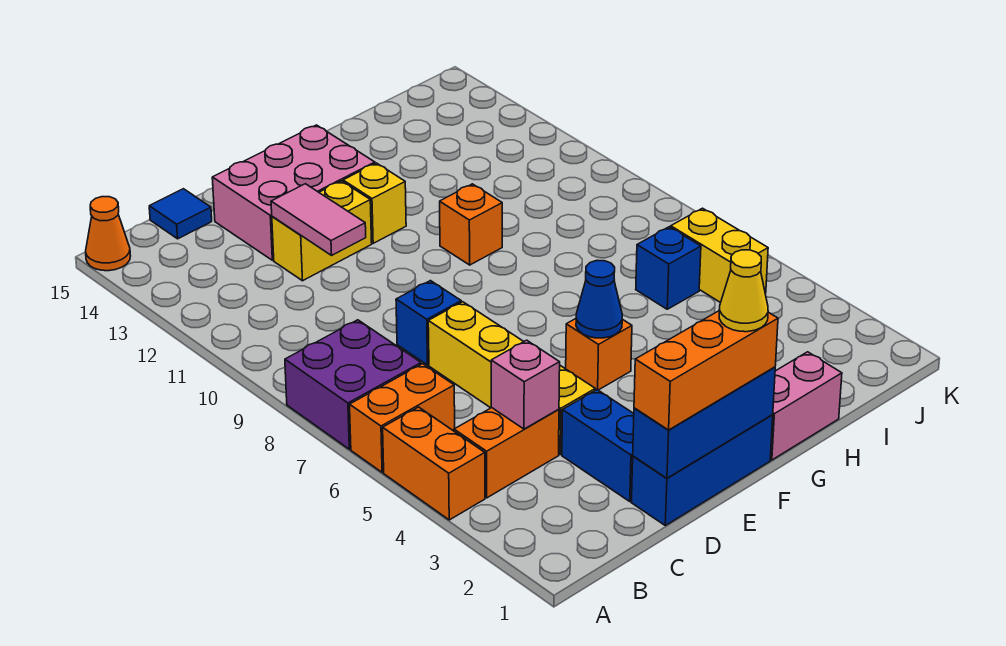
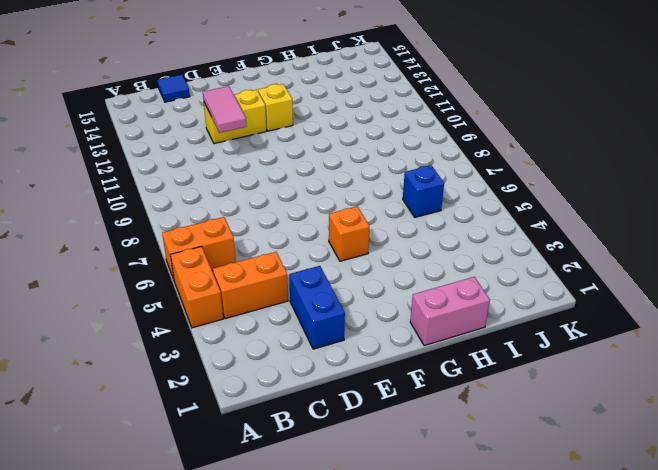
none -> purple 2x2 brick [285,320,421,449]
none -> orange 1x1 cone [86,197,130,271]
none -> blue 1x3 brick [631,415,773,525]

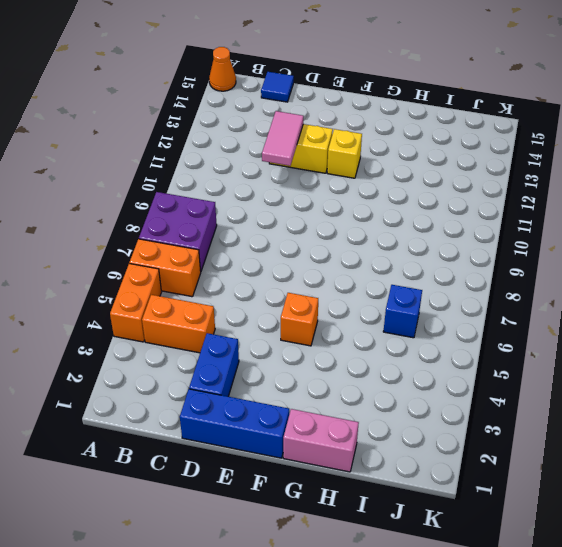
none -> yellow 1x4 brick [428,302,595,455]
none -> blue 1x1 brick [396,281,461,365]
none -> pink 2x3 brick [212,125,375,260]

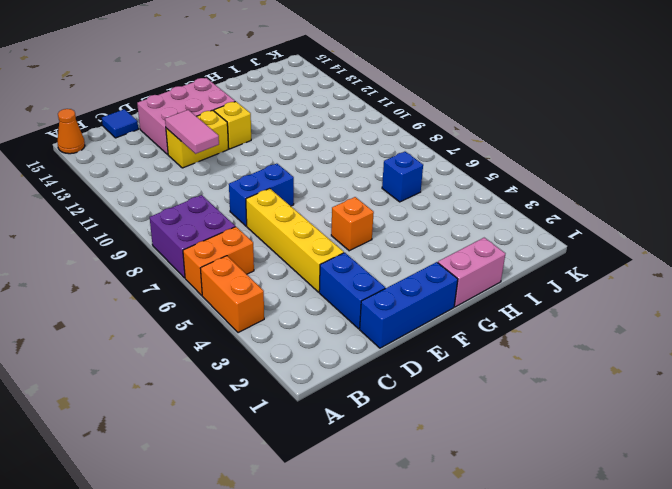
blue 1x2 brick [229,164,294,226] -> blue 1x1 brick [396,281,461,365]
none -> orange 1x2 brick [454,408,559,498]
none -> orange 1x1 brick [440,184,502,265]
none -> yellow 1x2 brick [671,208,768,303]

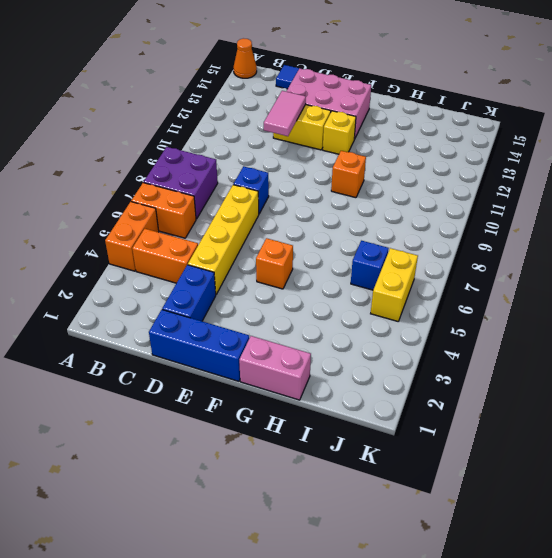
none -> pink 1x1 brick [491,340,560,429]
none -> blue 1x3 brick [633,367,775,478]
none -> blue 1x1 cone [576,260,622,338]

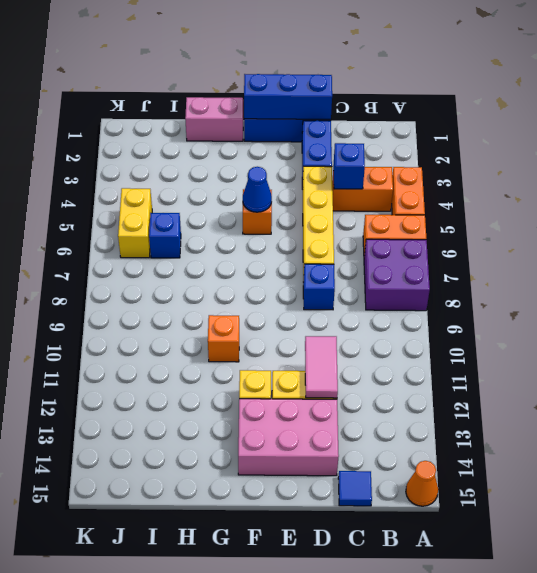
blue 1x1 brick [333,143,365,189] -> pink 1x1 brick [491,340,560,429]
none -> orange 1x3 brick [634,311,778,430]
none -> yellow 1x1 cone [719,250,768,332]

